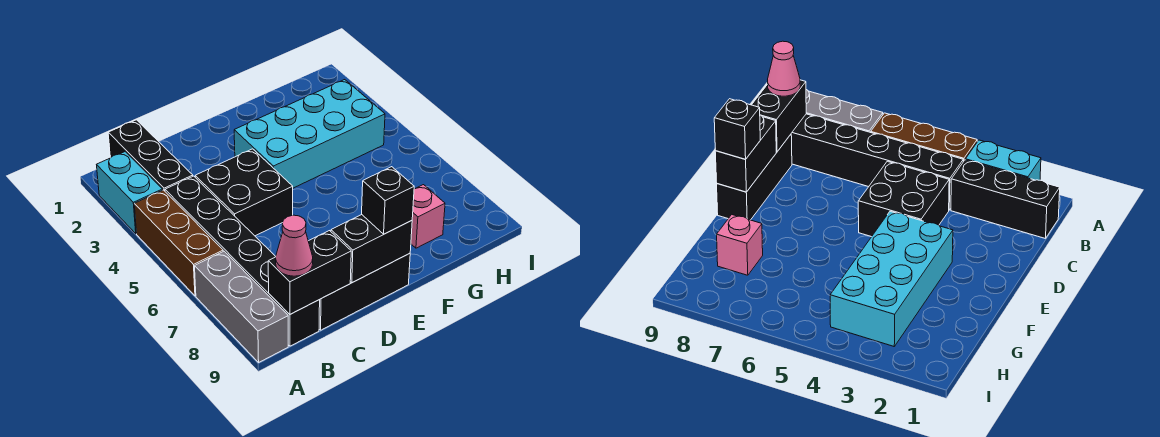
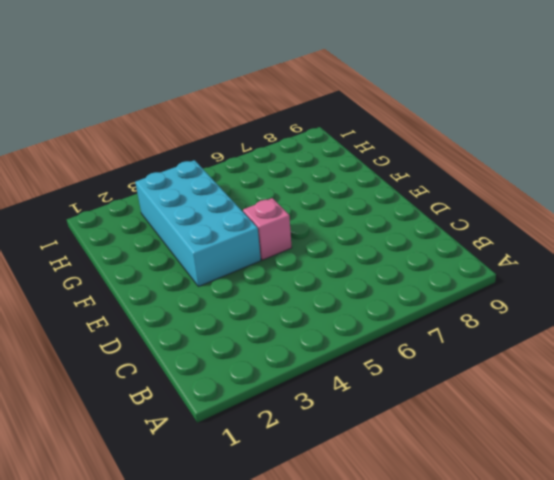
pink 1x1 brick [243,198,292,260] -> pink 1x1 brick moved to [411,185,445,248]
none -> cyan 1x2 brick [97,152,163,234]
none -> brown 1x3 brick [134,190,223,296]
none -> grey 1x3 brick [195,251,288,362]

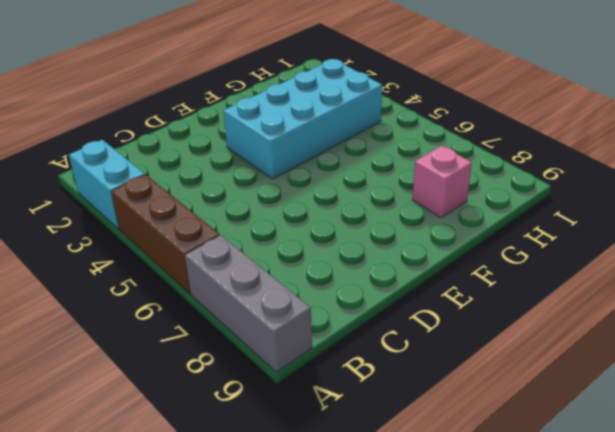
none -> black 1x3 brick [108,120,193,191]
none -> black 1x6 brick [165,176,320,346]
none -> black 2x2 brick [195,149,293,236]

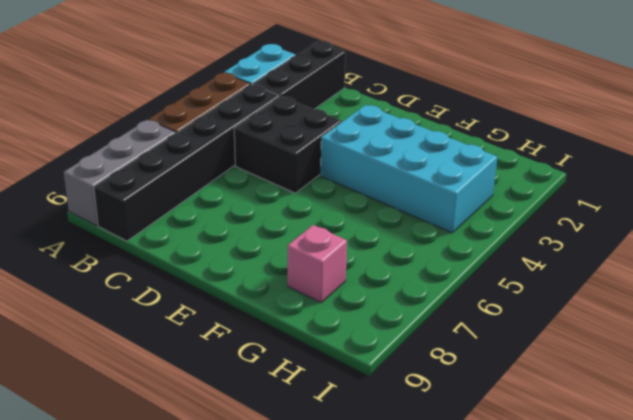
none -> black 1x3 brick [319,253,410,330]
none -> black 1x2 brick [268,231,351,314]
none -> black 1x2 brick [331,215,412,283]

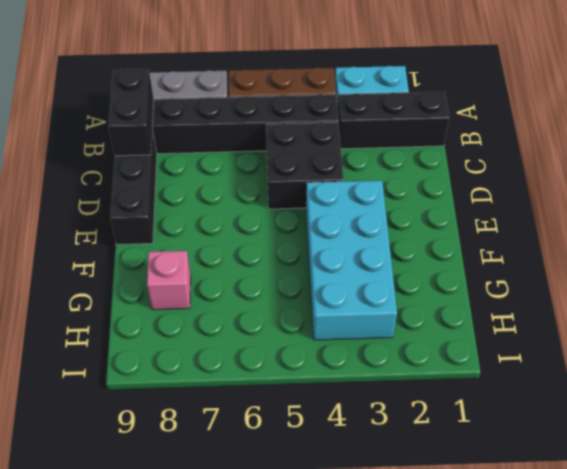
none -> black 1x2 brick [331,215,412,283]
none -> pink 1x1 cone [276,215,313,276]
none -> black 1x1 brick [362,167,414,234]

